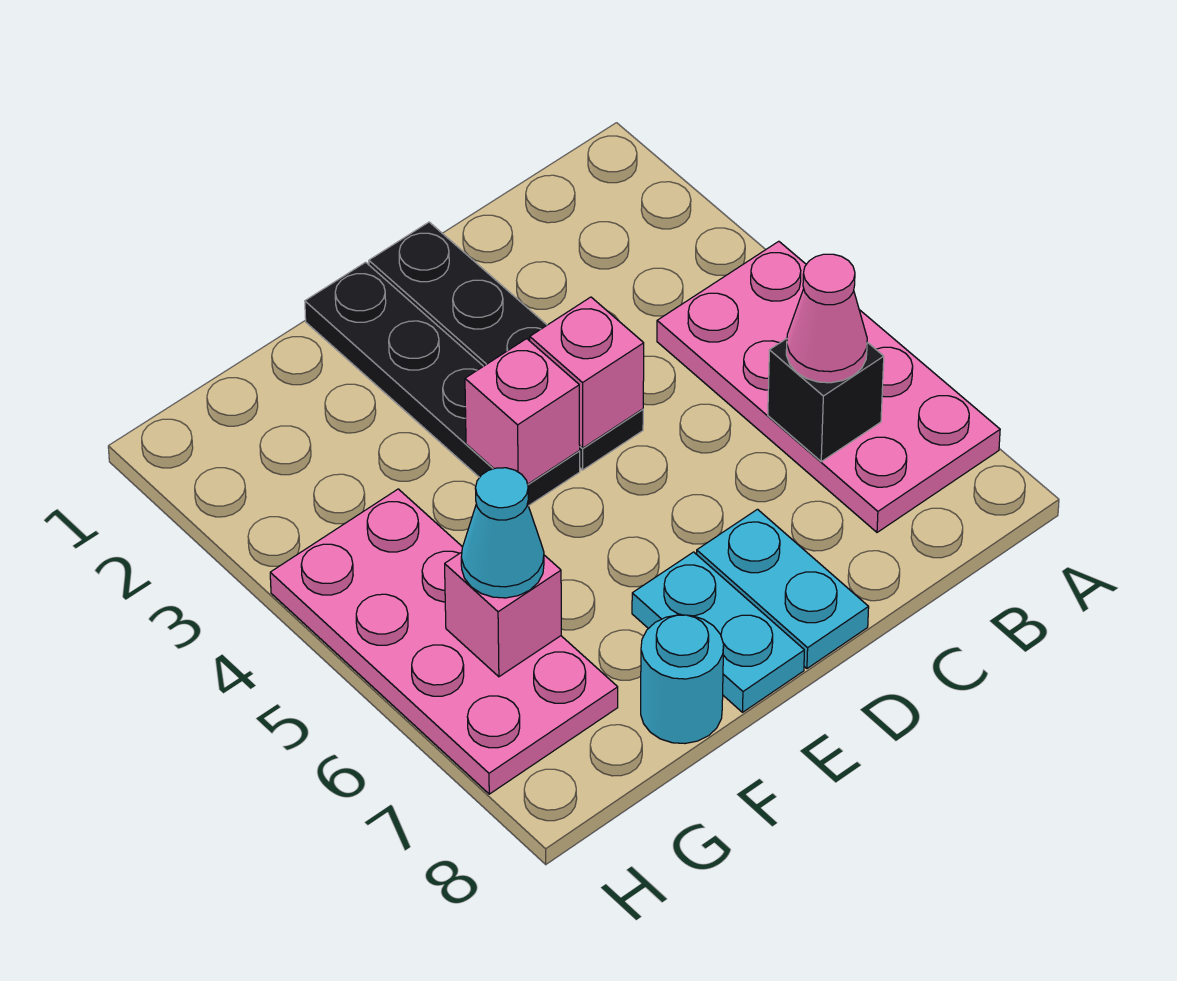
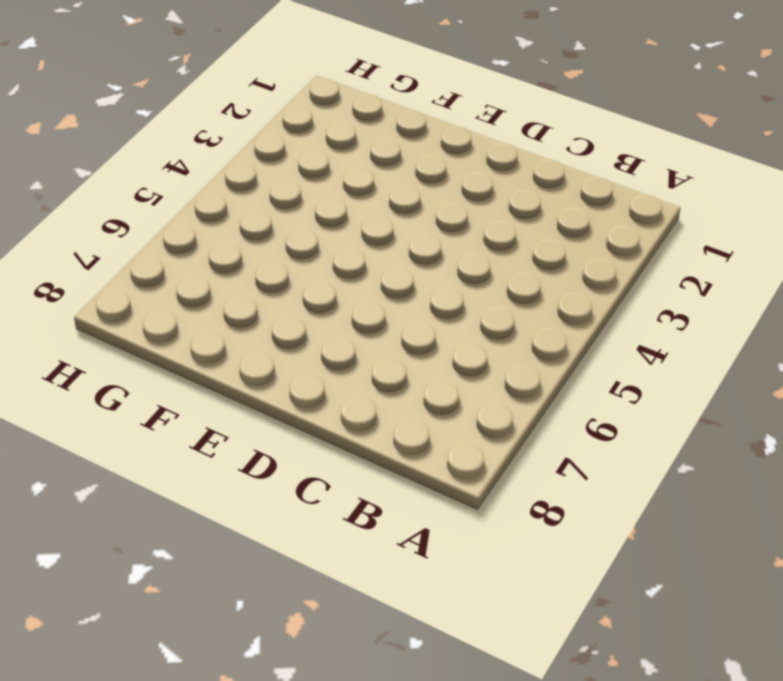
none -> pink 2x4 plate [657,241,1000,532]
none -> black 1x4 plate [369,222,643,470]
none -> cyan 1x2 plate [697,509,869,668]

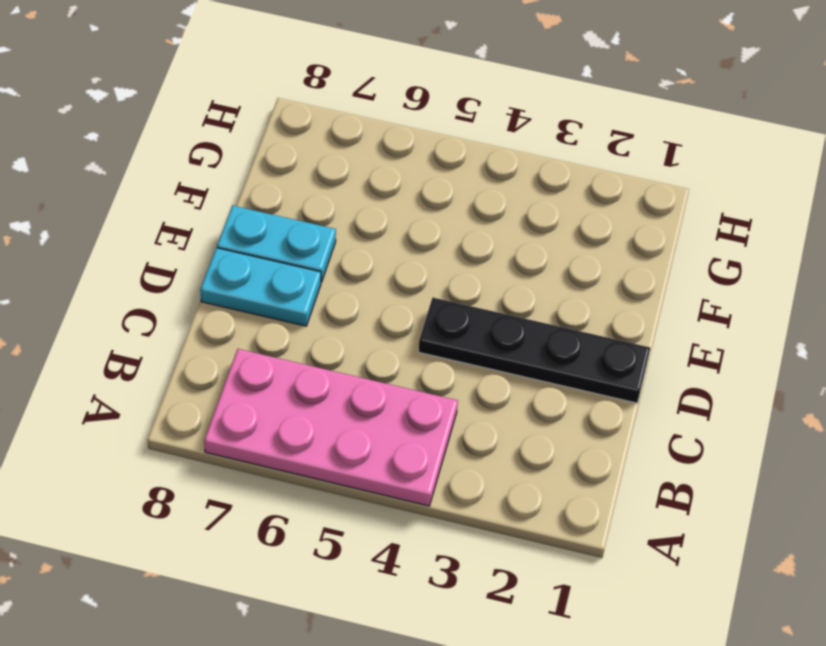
none -> black 1x4 plate [305,262,580,506]
none -> cyan 1x1 round brick [641,615,724,743]
none -> pink 2x4 plate [270,489,618,794]

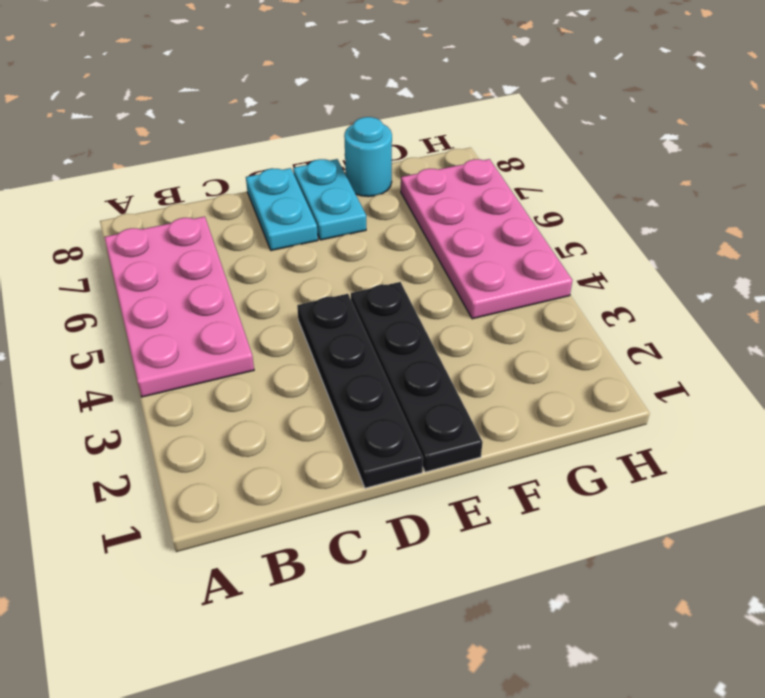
none -> black 1x1 brick [768,339,884,461]
none -> pink 1x1 brick [530,297,644,448]
none -> pink 1x1 brick [465,339,580,484]

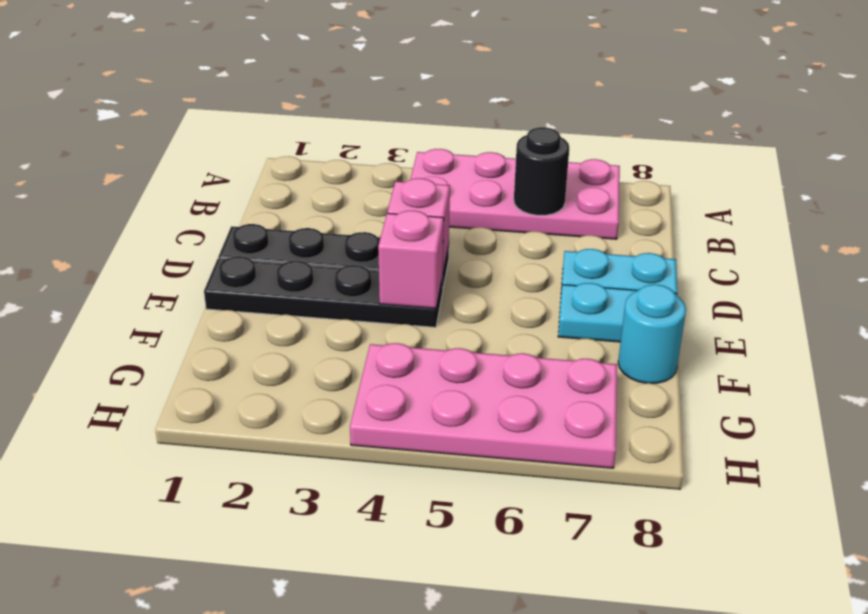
black 1x1 round brick [514,127,569,215] -> black 1x1 brick [768,339,884,461]
none -> pink 1x1 brick [445,552,561,677]
none -> pink 1x1 cone [786,254,867,383]
none -> cyan 1x1 cone [461,468,544,598]

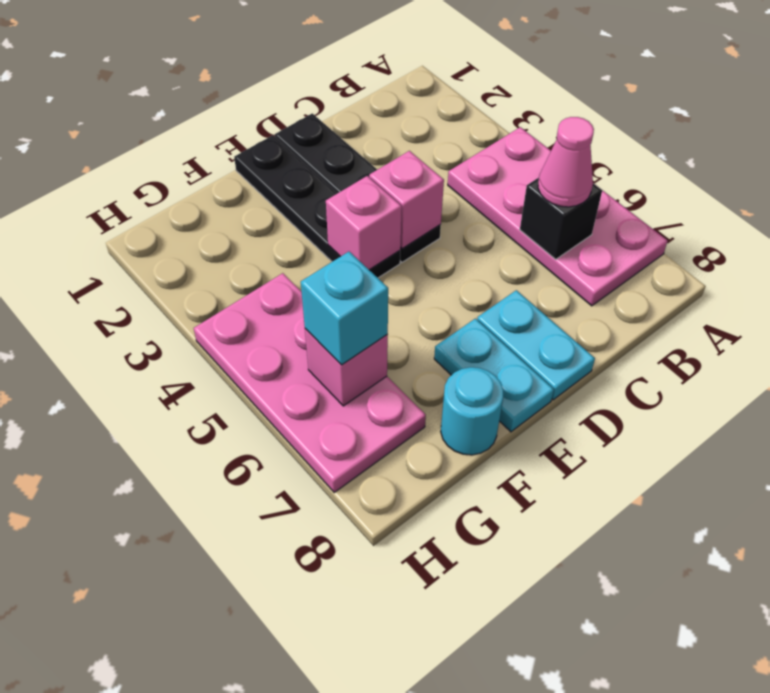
cyan 1x1 brick [301,252,388,365] -> cyan 1x1 cone [461,468,544,598]

